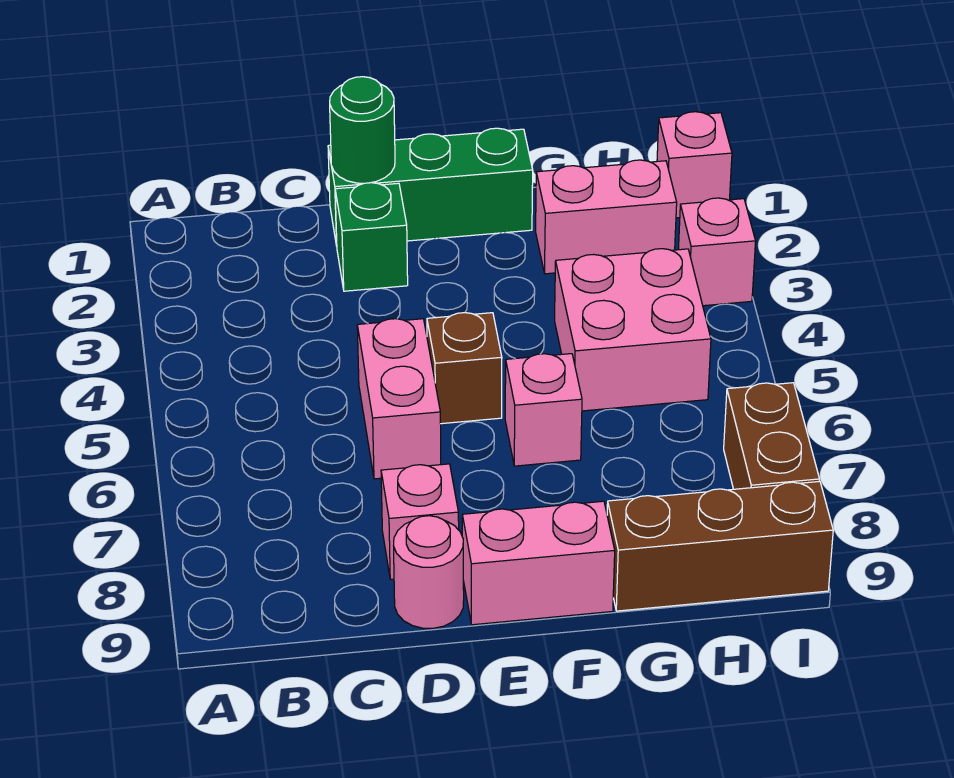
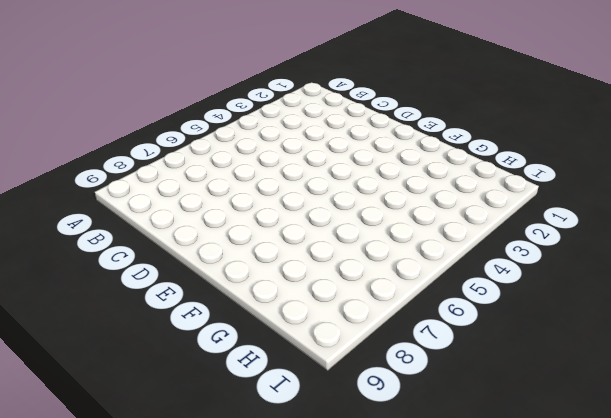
none -> green 1x3 brick [328,128,533,246]
none -> green 1x1 brick [335,183,408,291]
none -> pink 1x2 brick [357,319,441,479]

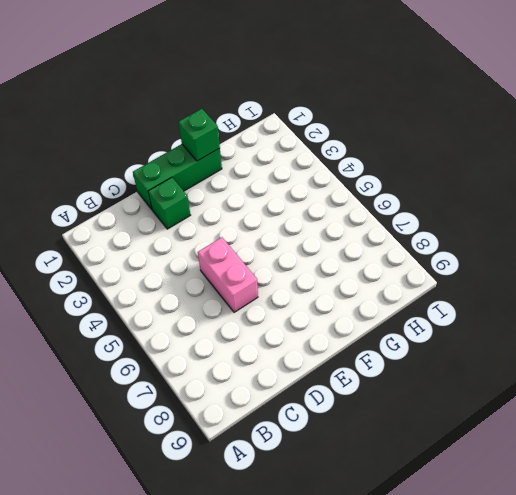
green 1x1 brick [178,109,220,161] -> none
none -> pink 1x1 brick [381,464,459,579]
none -> pink 1x1 round brick [394,516,464,628]
none -> brown 1x1 brick [427,313,502,424]

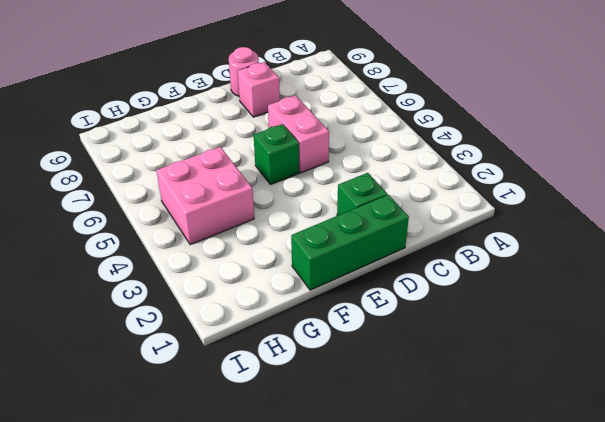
green 1x1 brick [254,124,299,184] -> brown 1x1 brick [427,313,502,424]
none -> pink 1x2 brick [462,501,615,625]
none -> pink 1x1 brick [505,354,582,466]
none -> pink 1x2 brick [536,160,677,274]

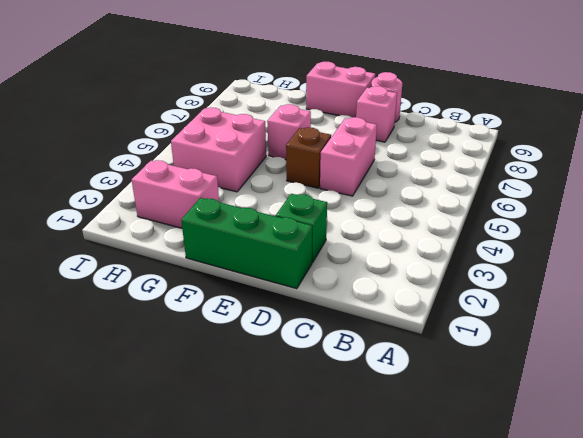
none -> brown 1x3 brick [607,481,833,611]
none -> pink 1x1 brick [657,112,732,218]
none -> pink 1x1 brick [678,198,756,306]

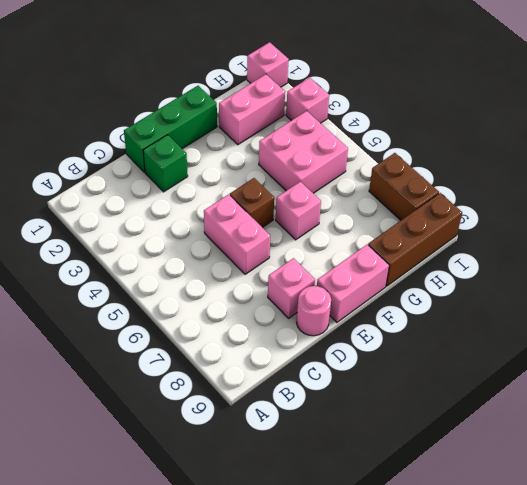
none -> green 1x1 round brick [330,77,395,183]

